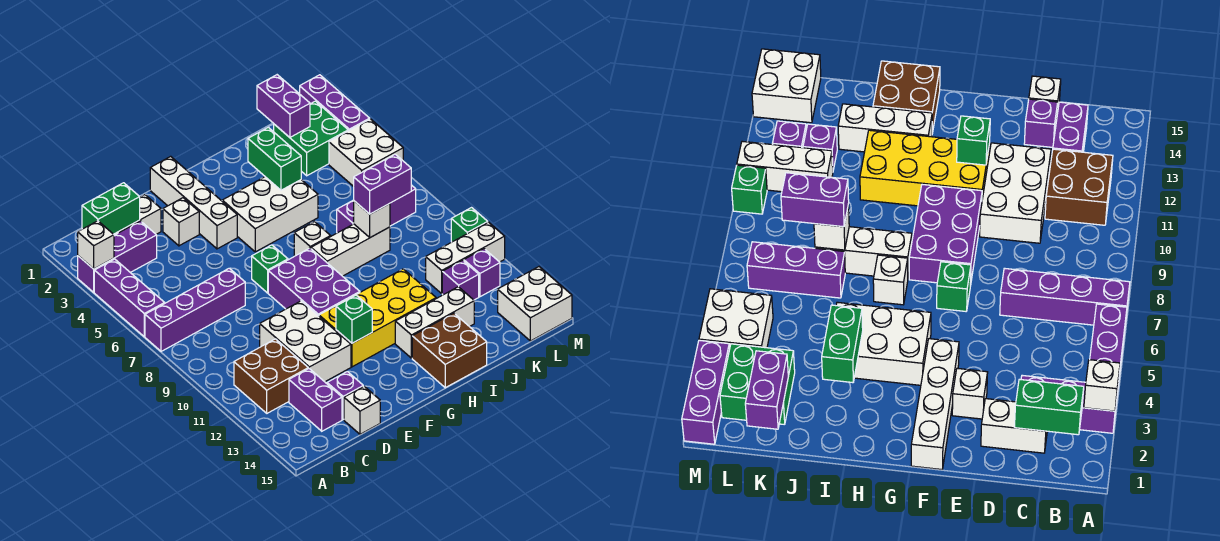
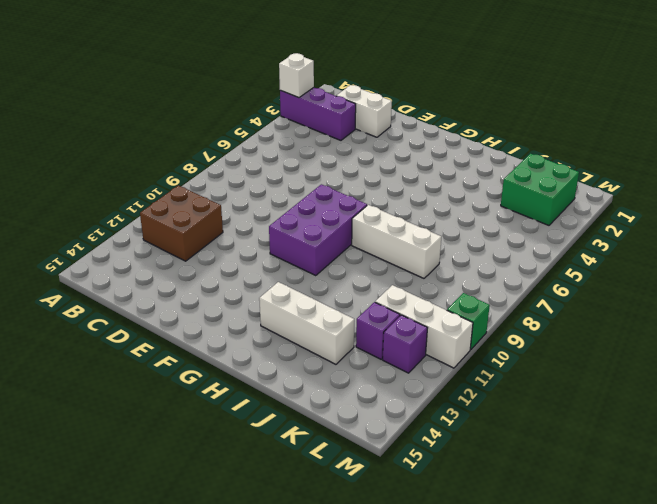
none -> purple 1x3 brick [94,259,165,337]
none -> purple 1x4 brick [145,268,245,351]
none -> purple 1x2 brick [289,369,342,431]
none -> white 2x3 brick [260,301,351,382]

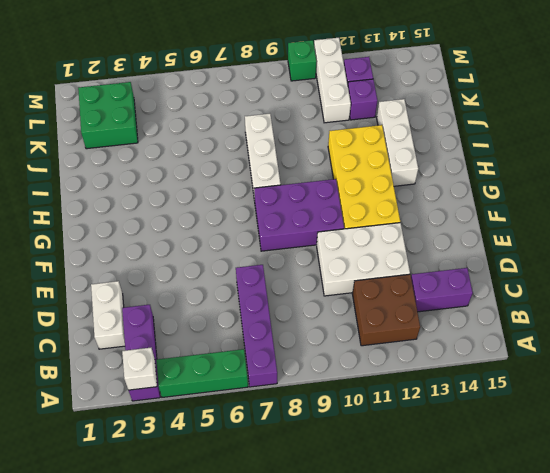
green 1x3 brick [156,349,248,397] -> purple 1x3 brick [94,259,165,337]
none -> purple 1x1 brick [327,372,363,420]
none -> white 1x1 brick [344,386,380,434]
none -> white 1x1 brick [163,198,199,246]
none -> white 1x4 brick [150,156,237,249]

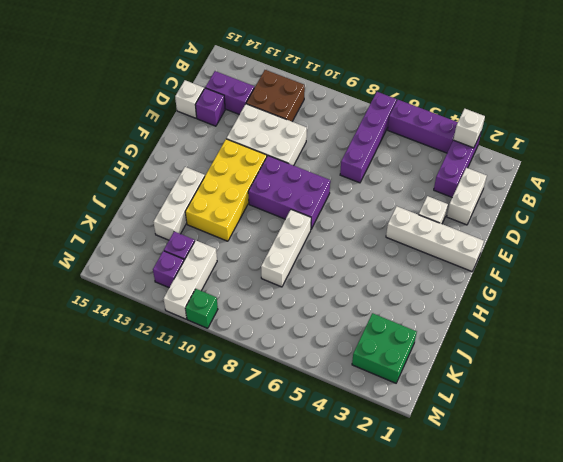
none -> green 1x1 brick [252,245,288,293]
none -> white 2x3 brick [222,177,318,252]
none -> white 1x1 brick [294,222,331,256]
none -> brown 2x2 brick [412,313,487,388]

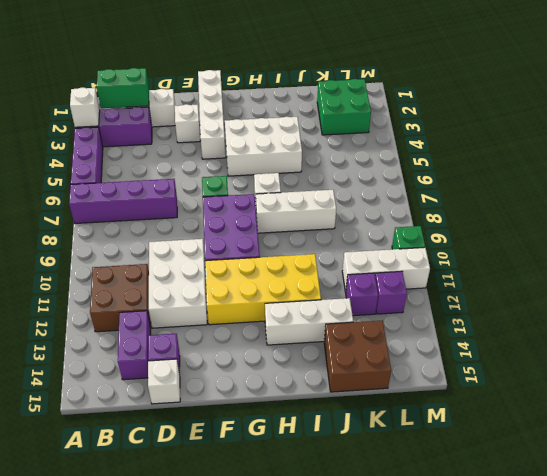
brown 2x2 brick [324,321,391,392] -> brown 2x2 brick moved to [412,313,487,388]
none -> purple 1x3 brick [337,185,416,233]
none -> white 2x2 brick [329,119,403,187]
none -> white 2x2 brick [498,267,572,341]
none -> purple 1x3 brick [300,75,370,131]

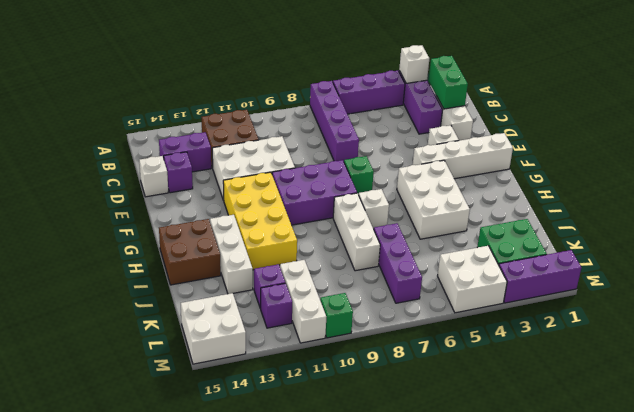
none -> green 1x1 brick [336,295,372,343]
none -> green 1x2 brick [248,127,301,190]
none -> white 1x1 brick [354,201,390,237]
none -> purple 1x2 brick [257,75,310,137]

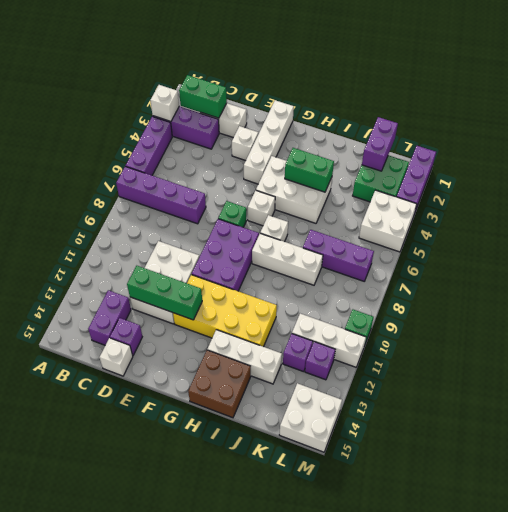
green 1x3 brick [127,266,202,320] -> green 1x1 brick [336,295,372,343]
white 1x1 brick [248,190,275,226] -> white 1x1 brick moved to [354,201,390,237]
green 1x2 brick [285,148,334,192] -> green 1x2 brick turned to [248,127,301,190]
none -> brown 2x2 brick [234,339,308,413]
none -> purple 1x2 brick [354,154,411,214]

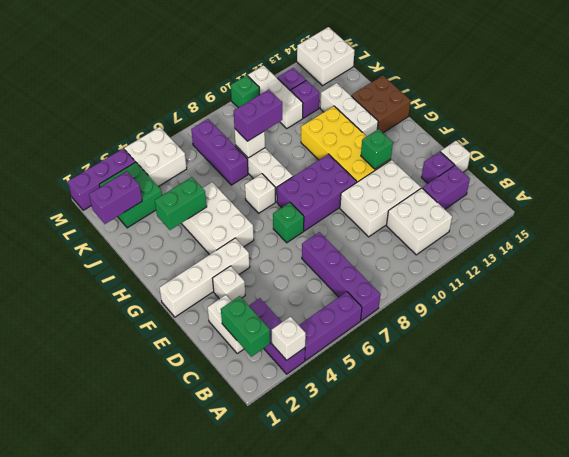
white 2x2 brick [387,188,452,255] -> brown 2x2 brick [234,339,308,413]
purple 1x2 brick [234,90,282,141] -> purple 1x2 brick turned to [354,154,411,214]

